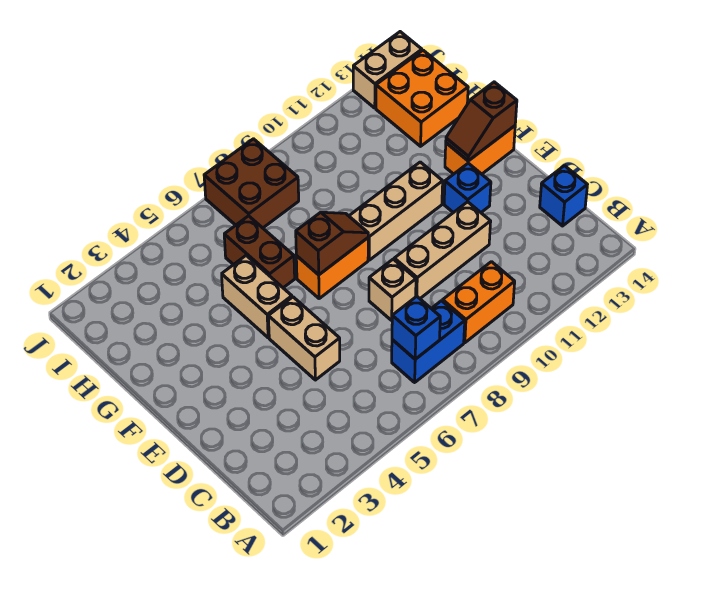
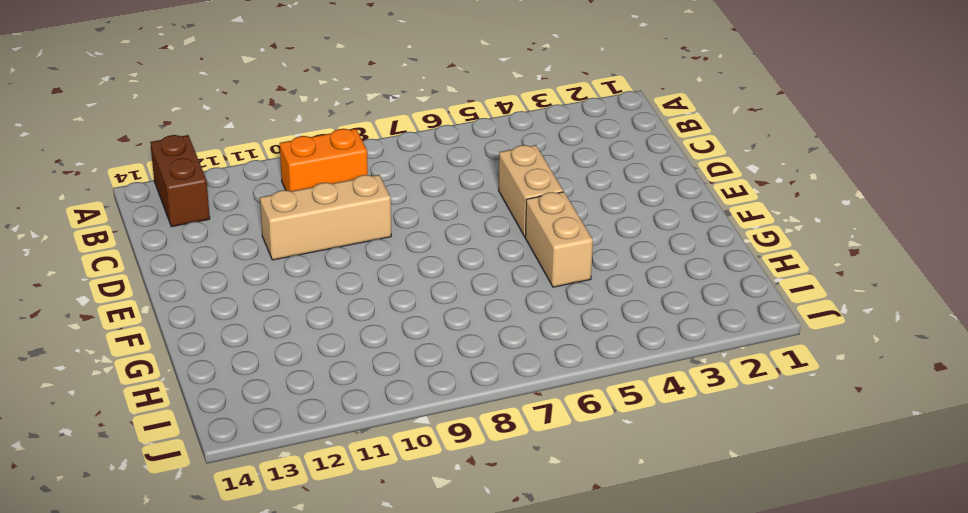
brown 1x2 brick [150,135,210,227] -> brown 1x2 brick moved to [224,216,295,288]
none -> blue 1x2 brick [392,301,465,382]
none -> blue 1x1 brick [540,166,587,226]
none -> tan 1x1 brick [369,259,416,320]

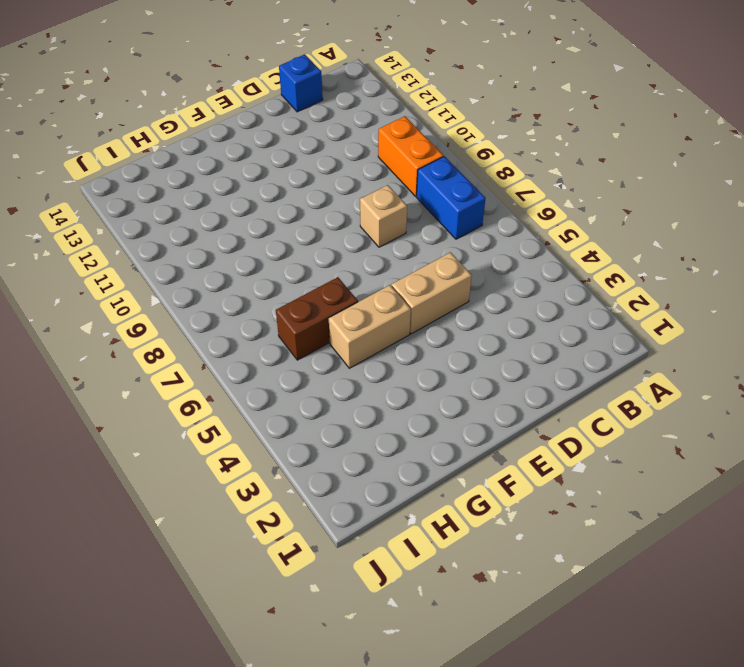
none -> tan 1x3 brick [394,202,491,298]
none -> blue 1x1 brick [444,163,491,213]
none -> orange 1x2 brick [296,238,368,298]

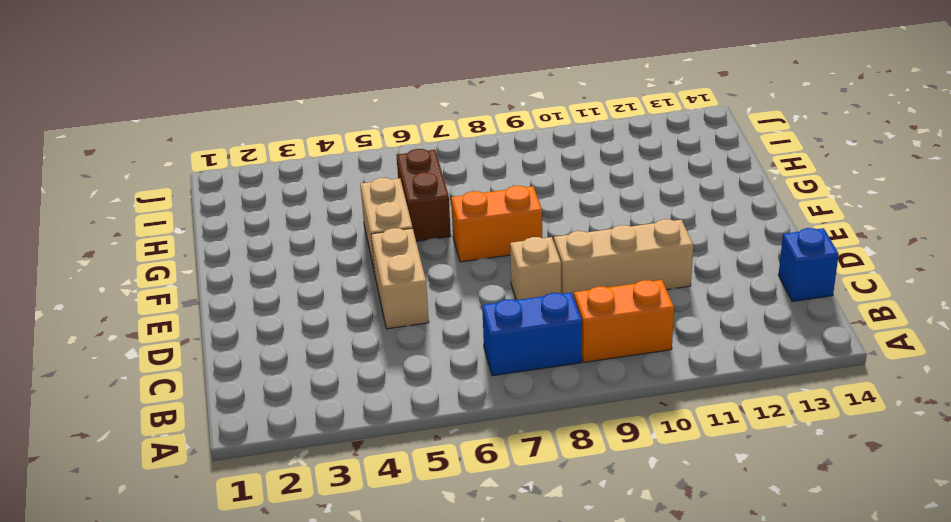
none -> blue 1x1 brick [444,163,491,213]
none -> tan 1x3 brick [349,162,443,260]
none -> orange 1x2 brick [445,126,515,174]

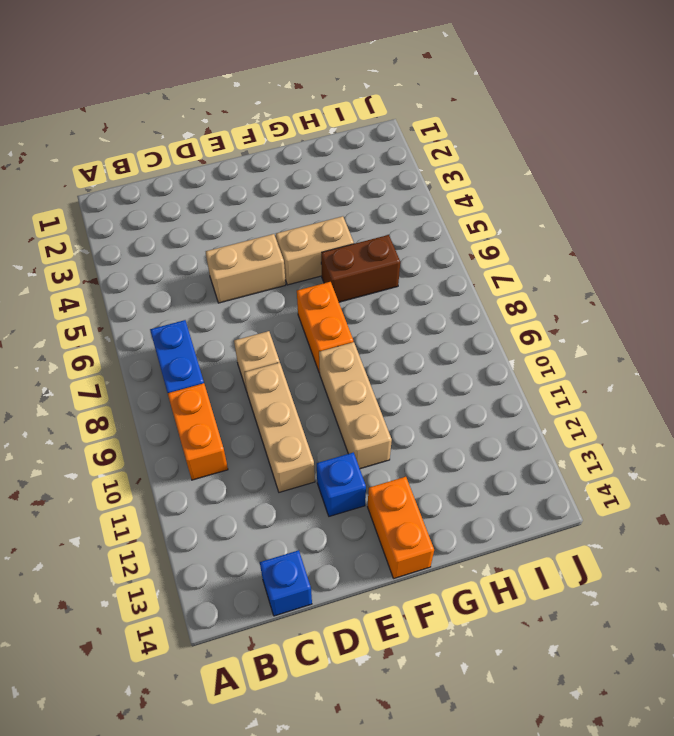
none -> orange 2x2 brick [376,50,468,146]
none -> brown 2x2 brick [204,139,299,228]
none -> tan 1x2 brick [353,32,422,108]

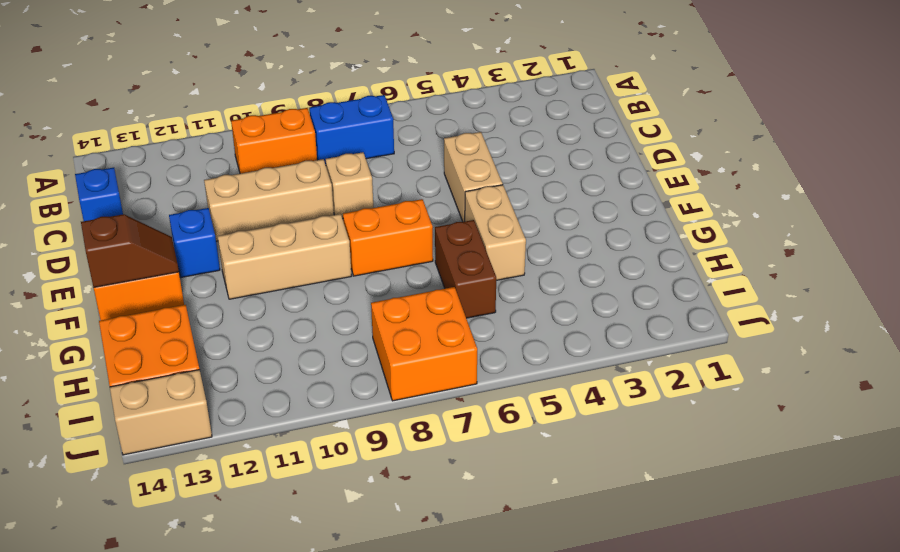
orange 2x2 brick [371,287,477,401] -> brown 2x2 brick [204,139,299,228]
none -> blue 1x1 brick [392,296,440,359]
none -> brown 1x2 slope [296,212,368,275]

